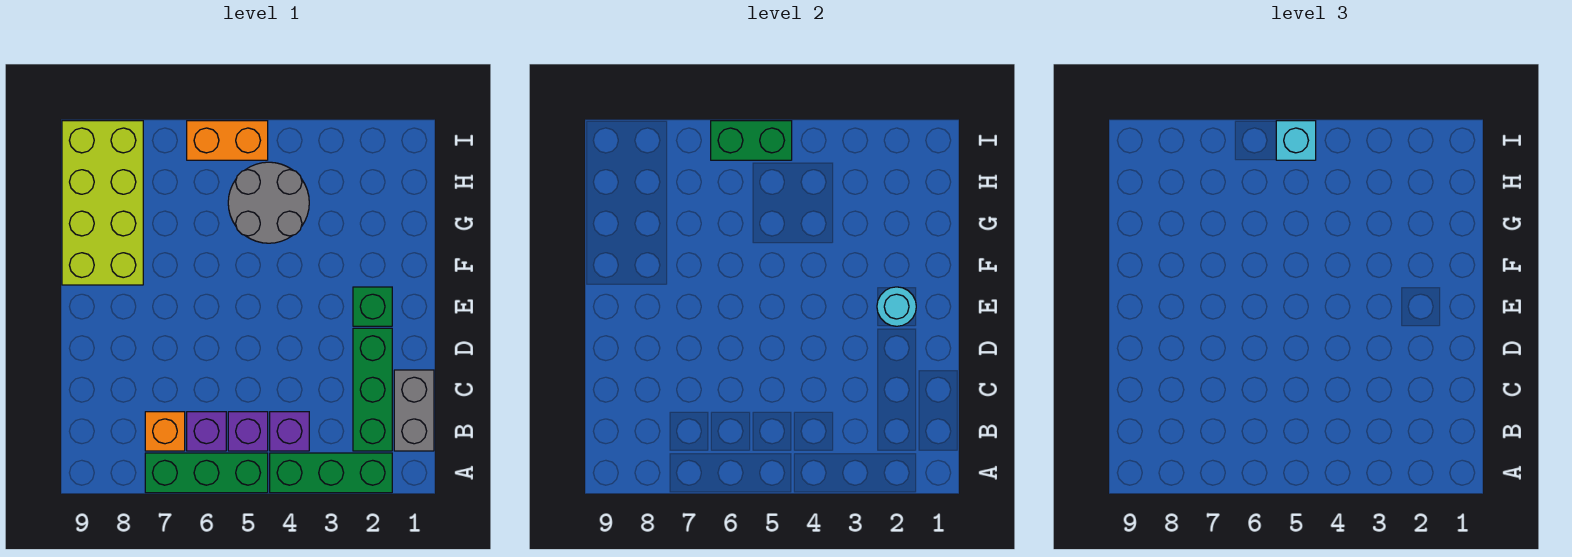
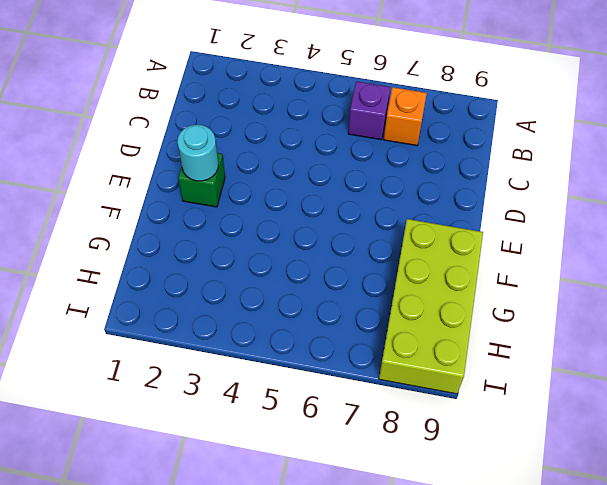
none -> green 1x3 brick [270,453,392,493]
none -> green 1x3 brick [145,453,268,493]
none -> grey 1x2 brick [394,370,434,451]

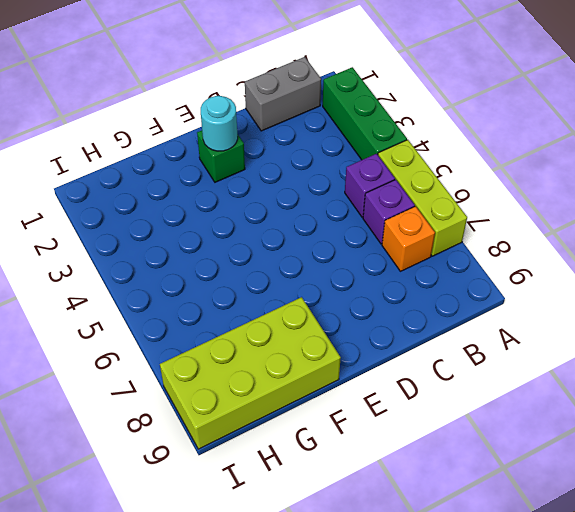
lime 1x3 brick [378,140,467,256] -> green 1x3 brick [145,453,268,493]
none -> green 1x3 brick [353,328,392,451]
none -> purple 1x1 brick [270,412,309,451]
none -> grey 2x2 round brick [228,162,309,243]

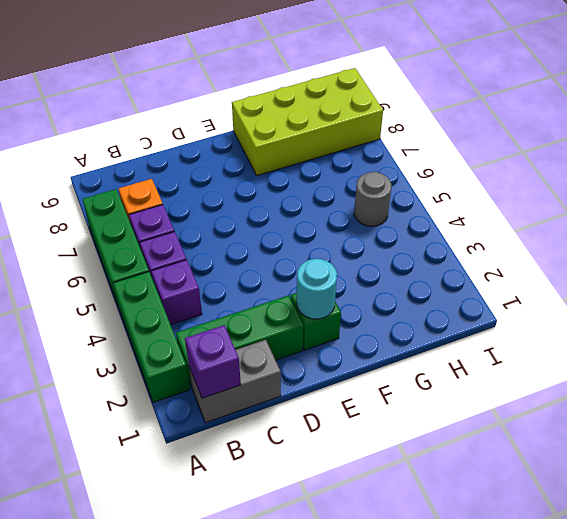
purple 1x1 brick [185,325,241,398] -> none
grey 1x1 round brick [354,172,391,226] -> grey 2x2 round brick [228,162,309,243]
none -> orange 1x2 brick [187,121,268,160]
none -> green 1x2 brick [711,121,792,160]
none -> cyan 1x1 brick [1276,121,1316,160]

